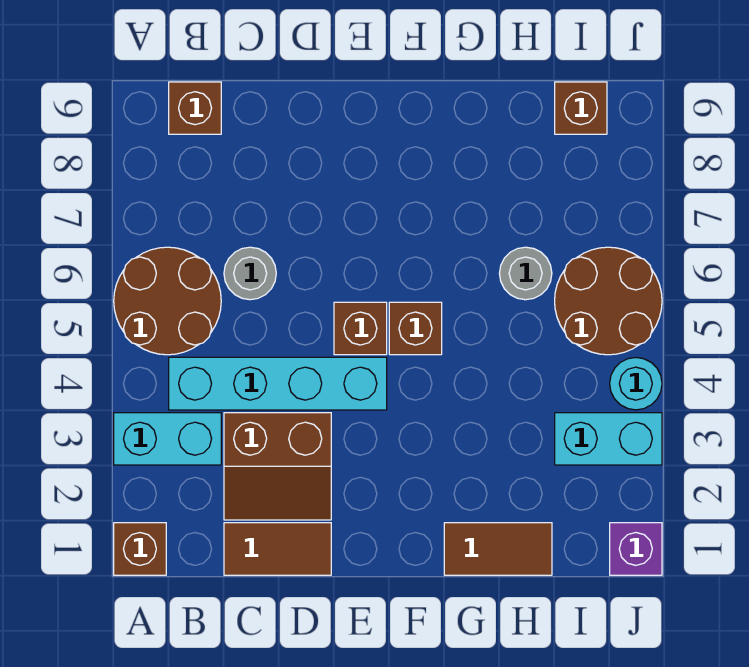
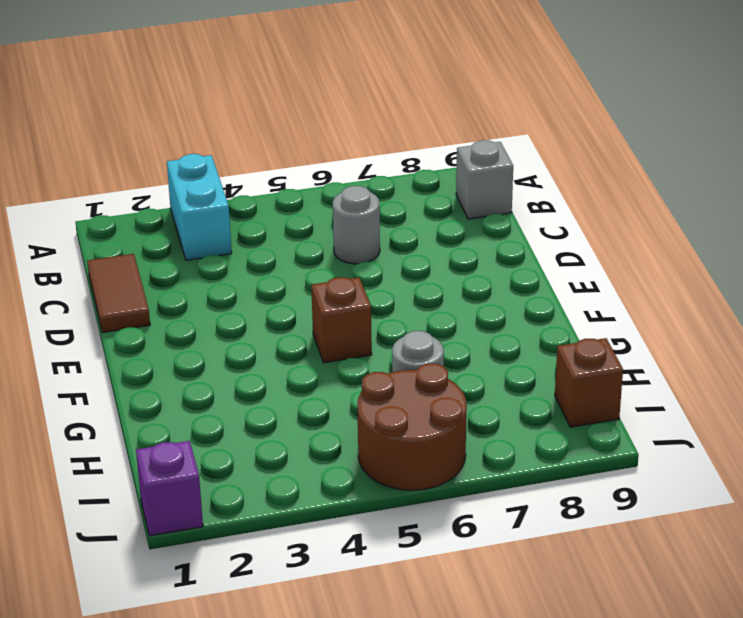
grey 1x1 brick [456,140,513,219] -> brown 1x1 brick [169,82,221,134]
none -> brown 1x1 brick [114,523,166,575]
none -> brown 2x2 round brick [114,247,221,355]
none -> cyan 1x4 brick [169,357,387,410]

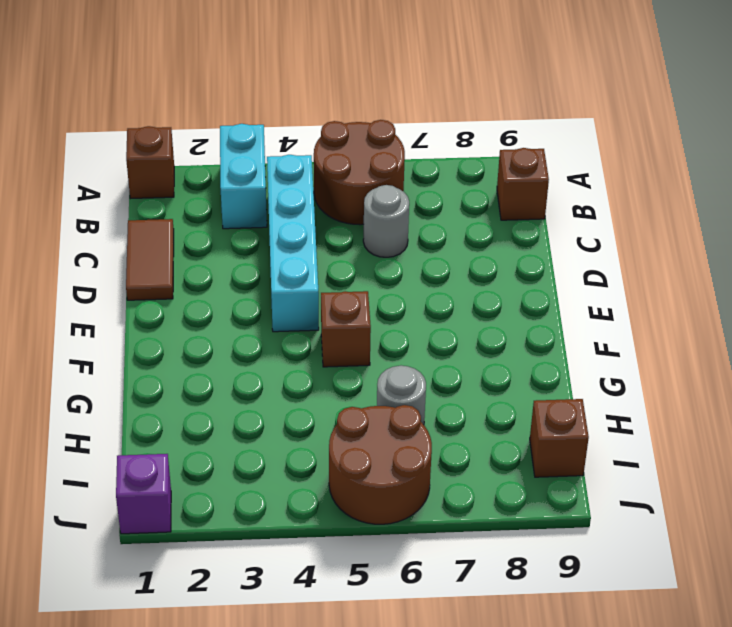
none -> brown 2x2 slope [224,413,331,520]
none -> brown 1x1 brick [334,302,387,355]
none -> brown 1x2 tile [444,523,552,575]

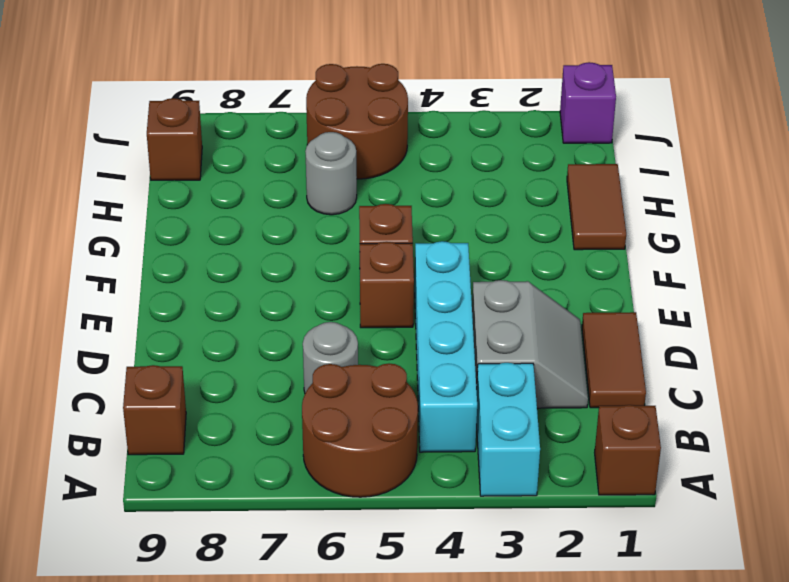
grey 2x2 slope [472,280,588,408] -> brown 2x2 slope [224,413,331,520]
none -> cyan 1x2 brick [555,413,662,465]
none -> cyan 1x1 round brick [610,358,662,410]

